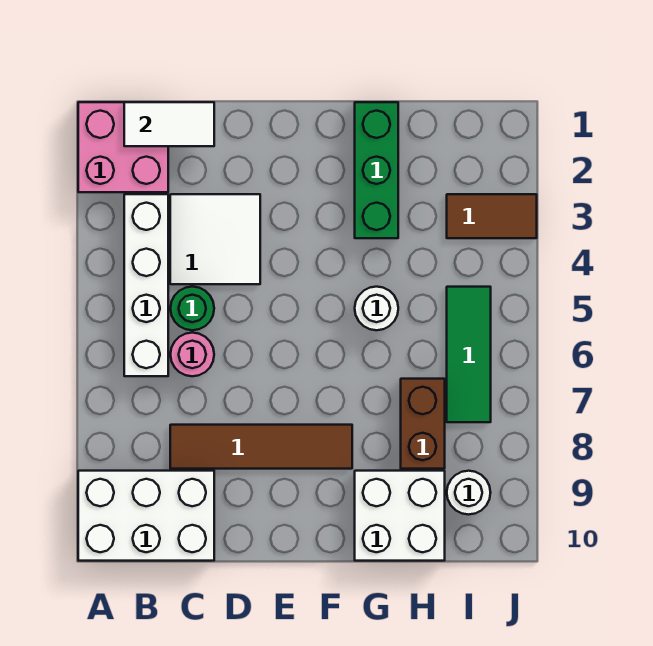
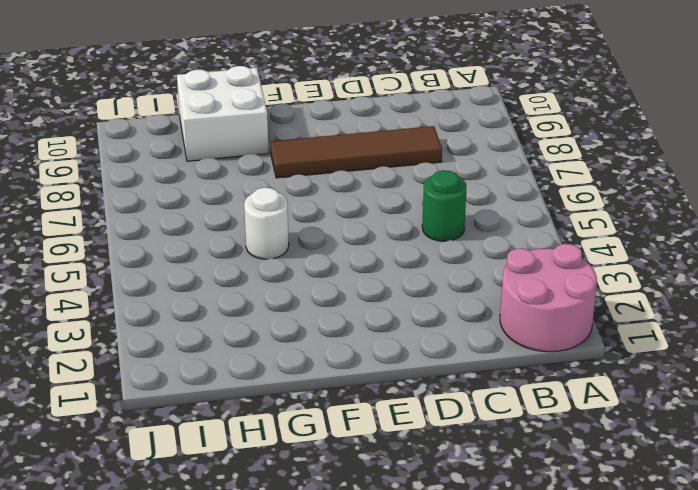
pink 2x2 round brick [500,244,597,352] -> pink 2x2 brick [78,102,168,192]
none -> white 2x3 brick [78,471,214,561]
none -> white 1x4 brick [124,194,168,376]
none -> white 2x2 tile [170,194,260,284]

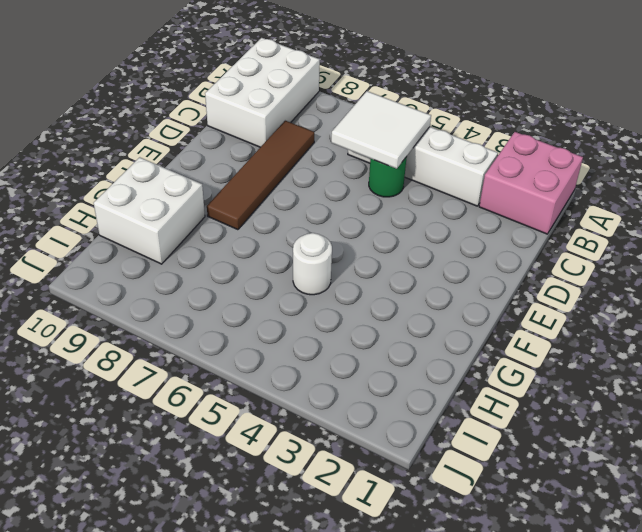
white 2x2 tile [331,91,431,169] -> white 2x2 tile moved to [170,194,260,284]
none -> pink 1x1 round brick [170,333,214,376]
none -> green 1x3 brick [355,102,398,238]
none -> brown 1x2 brick [401,379,445,469]

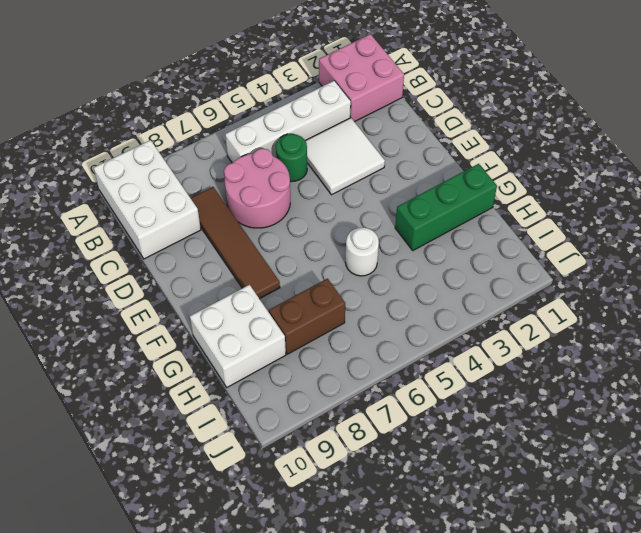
pink 2x2 round brick [224,149,290,228] -> pink 1x1 round brick [170,333,214,376]
none -> brown 1x2 tile [447,194,537,238]
none -> green 1x3 tile [447,287,491,422]
none -> white 1x1 round brick [447,471,491,515]

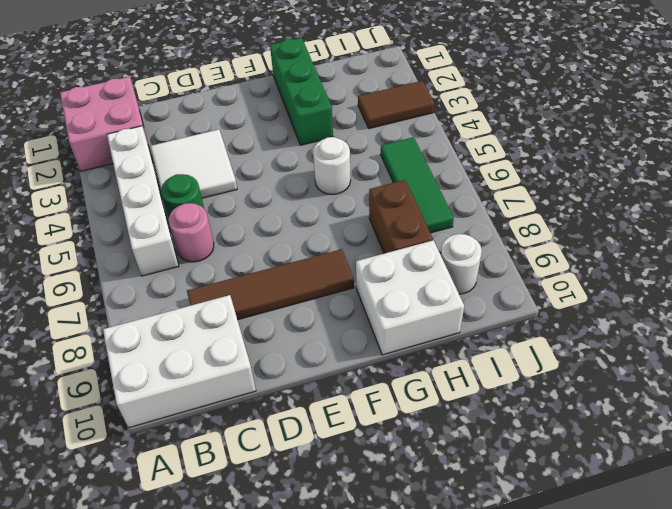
none -> white 1x2 tile [124,102,214,146]

